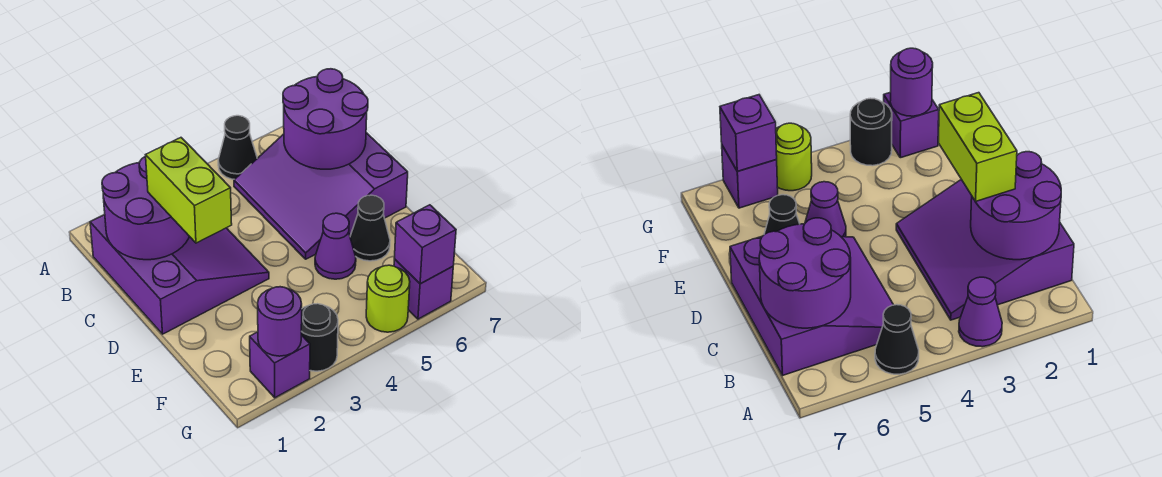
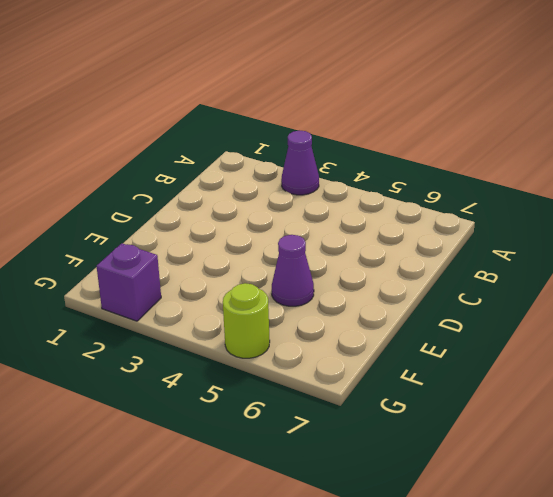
none -> black 1x1 cone [218,116,257,179]
none -> purple 3x3 slope [90,215,269,334]
none -> purple 3x3 slope [234,133,408,259]

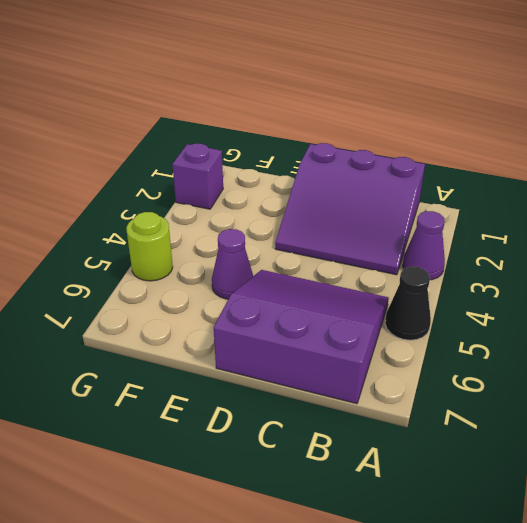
none -> black 1x1 cone [350,195,390,261]
none -> black 1x1 round brick [301,304,338,371]
none -> purple 1x1 brick [394,259,453,319]

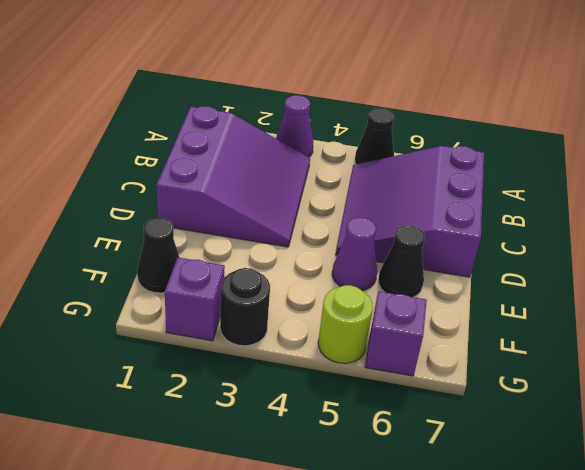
black 1x1 cone [137,218,180,293] -> none
none -> purple 2x2 round brick [102,156,189,260]
none -> purple 2x2 round brick [283,69,368,169]
none -> purple 1x1 round brick [258,287,302,356]

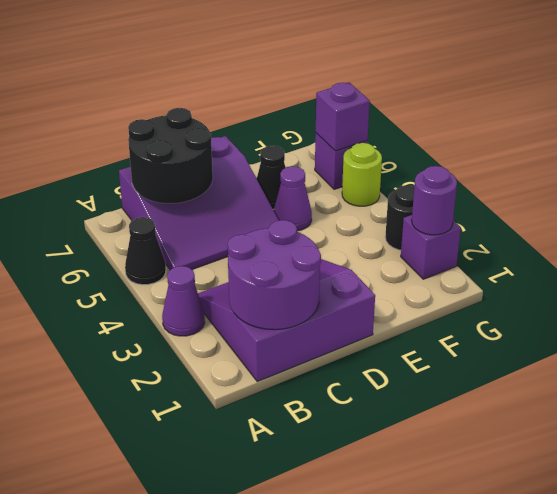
black 2x2 round brick [128,108,213,203] -> purple 2x2 round brick [283,69,368,169]
none -> lime 1x2 brick [146,138,232,243]

